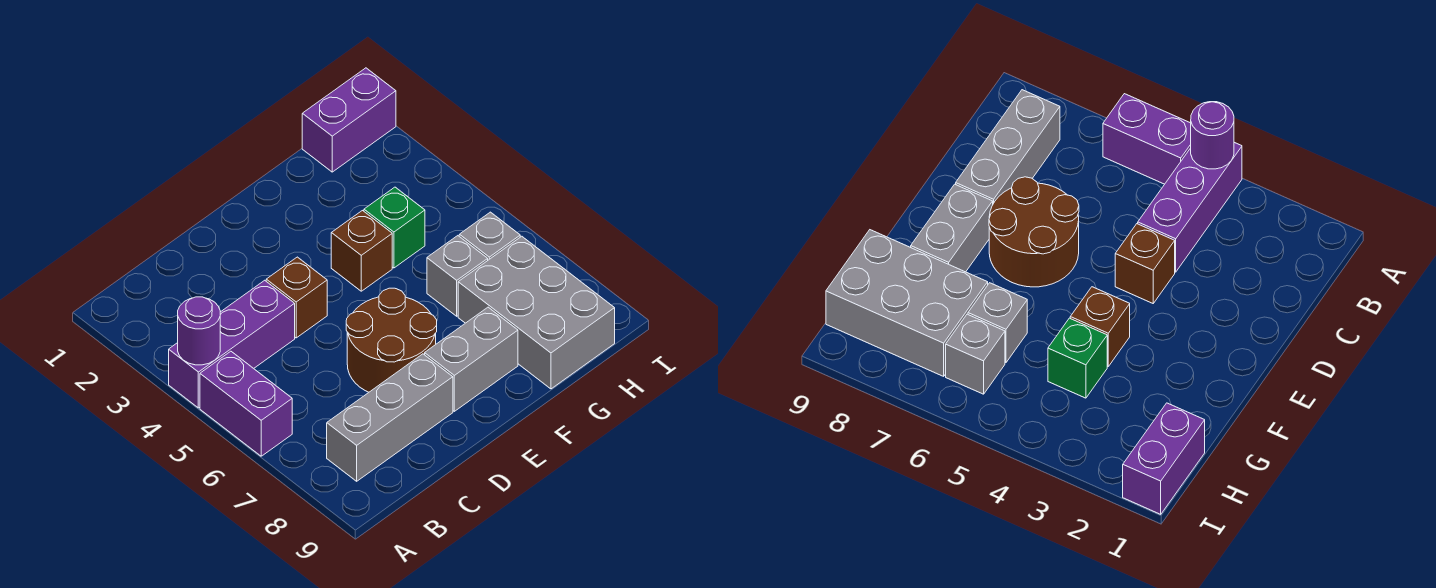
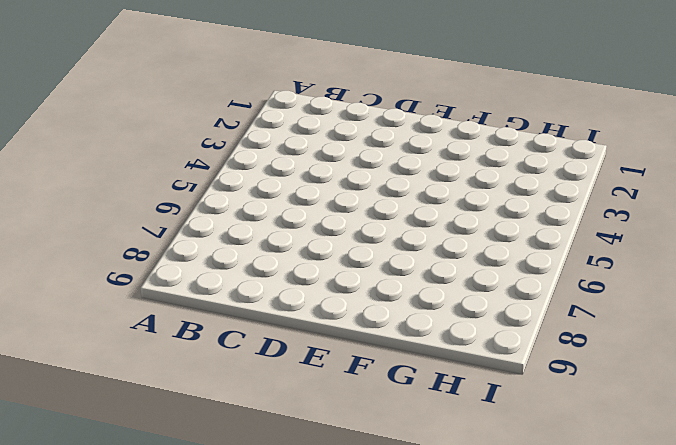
none -> purple 1x3 brick [169,280,295,408]
none -> purple 1x2 brick [200,351,292,456]
none -> grey 1x3 brick [327,354,453,481]

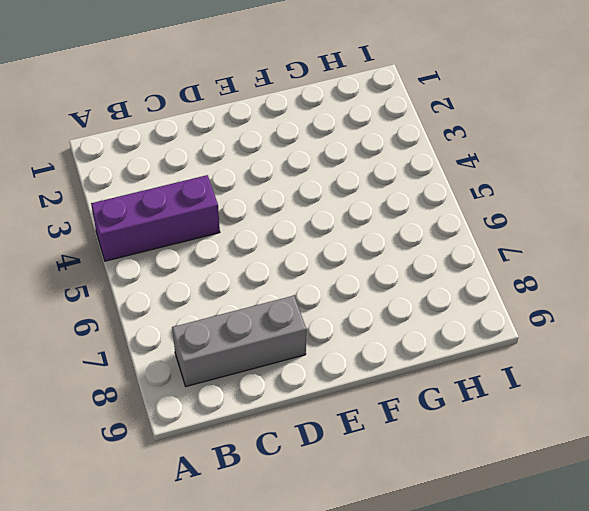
none -> purple 1x2 brick [200,351,292,456]
none -> brown 1x1 brick [266,257,327,338]
none -> brown 2x2 round brick [346,288,437,392]

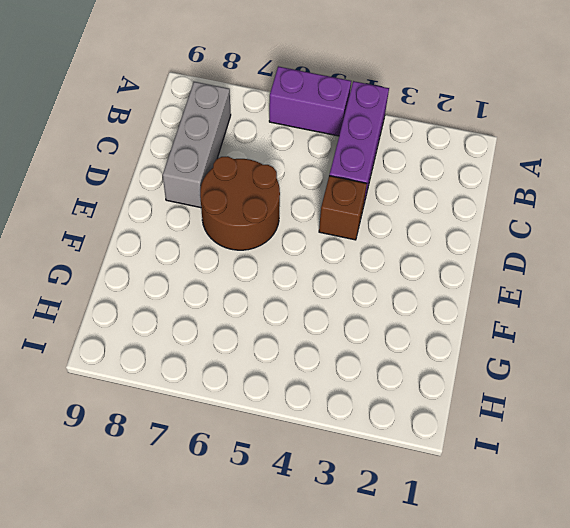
none -> grey 1x2 brick [425,307,518,411]
none -> brown 1x1 brick [331,211,392,291]
none -> green 1x1 brick [364,187,425,268]

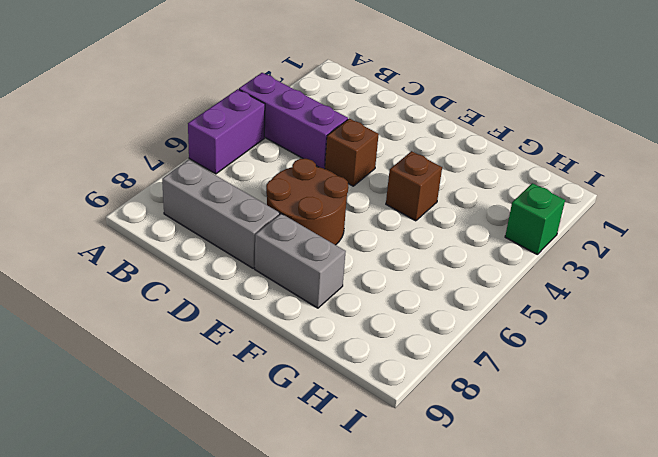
green 1x1 brick [505,183,565,254] -> green 1x1 brick moved to [364,187,425,268]
none -> grey 1x1 brick [427,236,488,316]
none -> grey 2x3 brick [458,236,615,389]
none -> purple 1x2 brick [302,68,396,172]

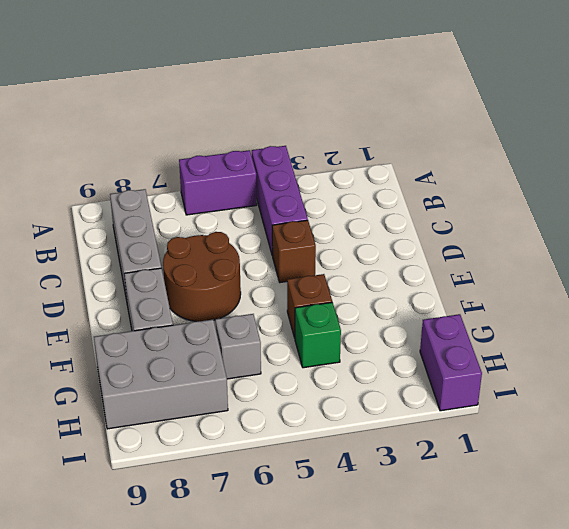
none -> grey 1x1 brick [459,212,520,260]
none -> purple 1x1 round brick [178,297,220,365]

